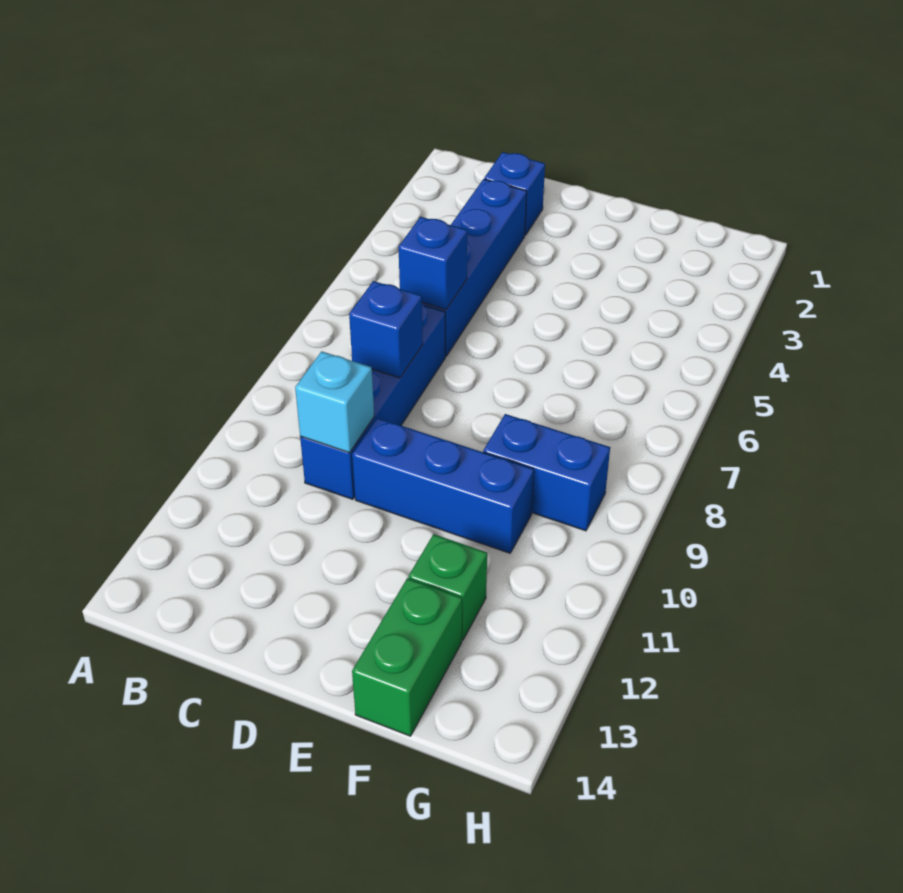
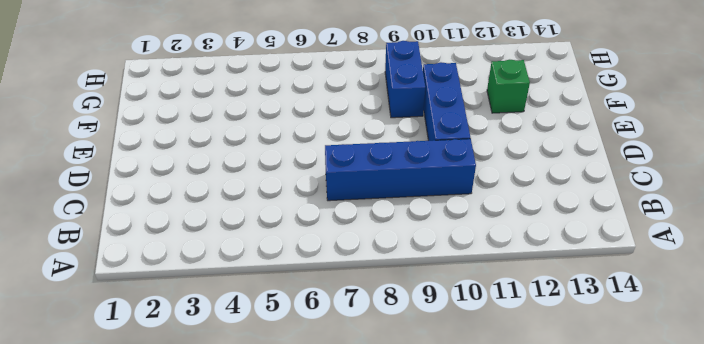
none -> blue 1x1 brick [484,152,545,235]
none -> blue 1x4 brick [422,179,527,356]

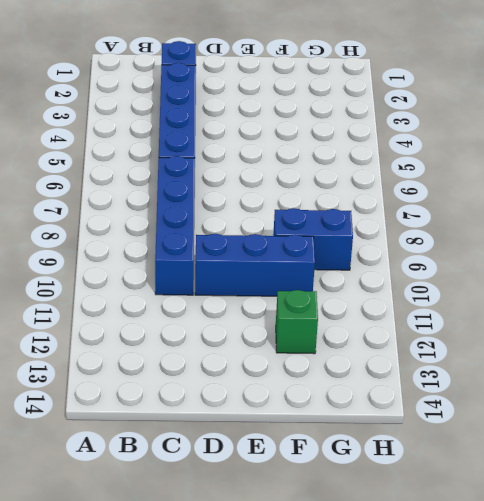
none -> green 1x2 brick [352,578,462,736]
none -> blue 1x1 brick [399,217,467,309]

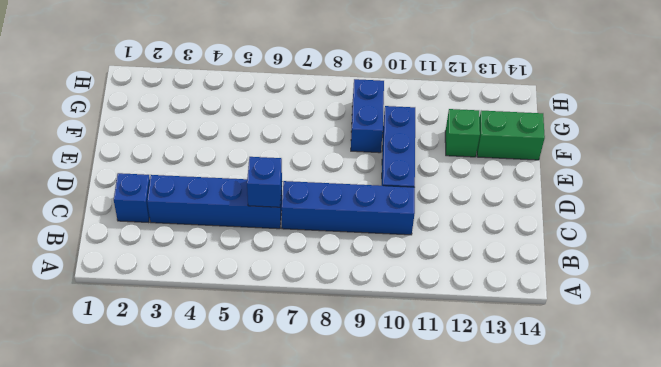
none -> blue 1x1 brick [349,281,423,378]
none -> cyan 1x1 brick [295,351,374,453]

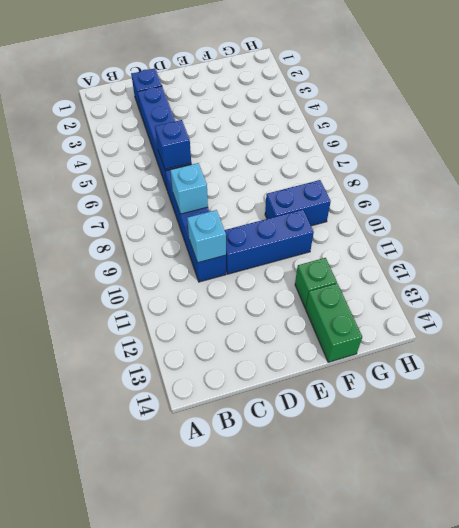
cyan 1x1 brick [171,163,208,214] -> blue 1x1 brick [349,281,423,378]

